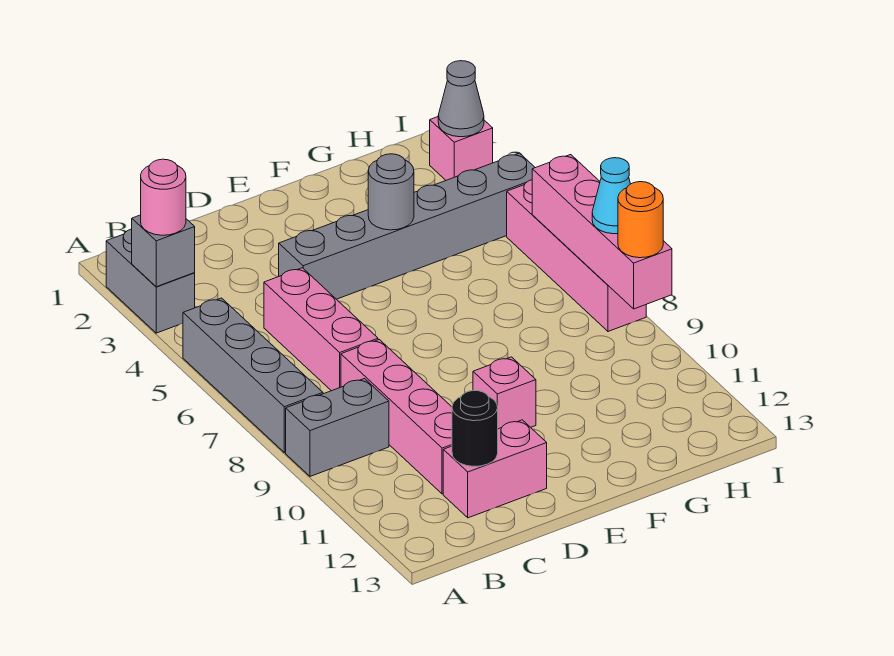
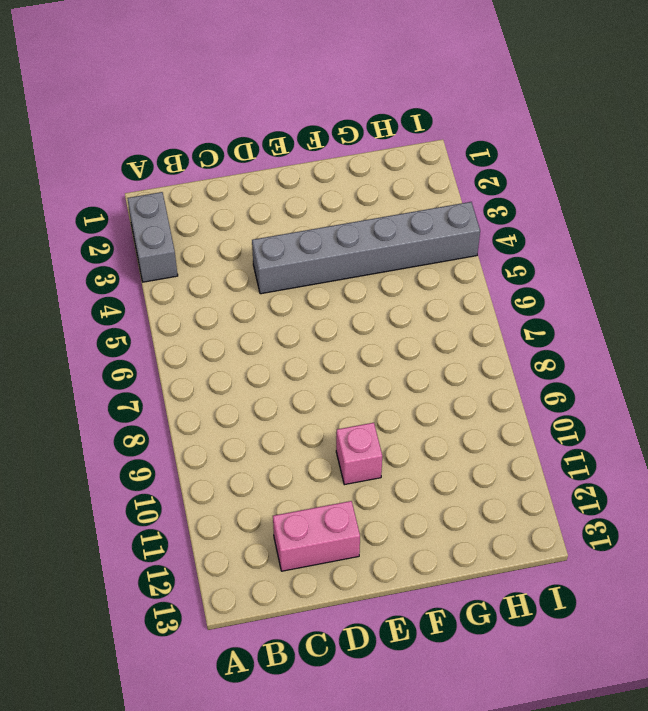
none -> grey 1x4 brick [183,298,323,453]
none -> grey 1x2 brick [286,379,389,476]
none -> pink 1x3 brick [264,268,378,391]

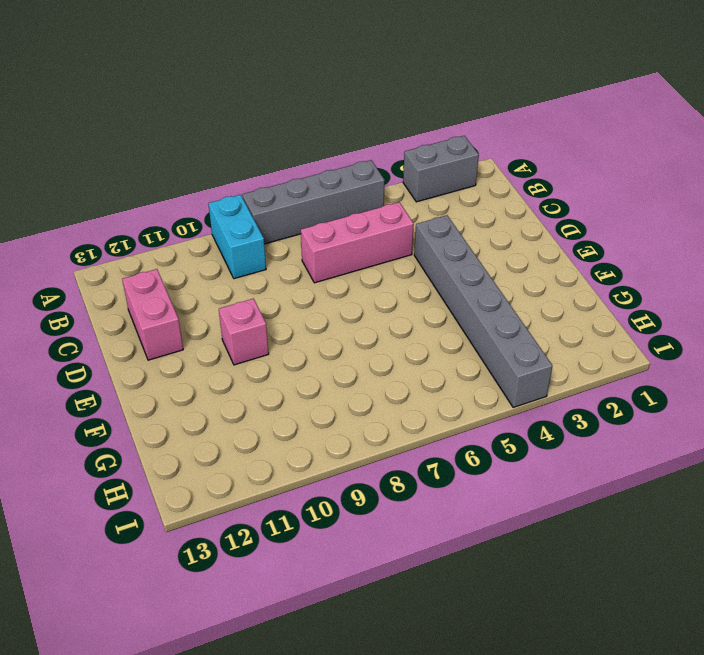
cyan 1x2 brick [208,195,266,279] -> grey 1x2 brick [286,379,389,476]
none -> pink 1x4 brick [341,340,452,494]
none -> pink 1x1 brick [430,117,493,180]
none -> pink 1x4 brick [507,180,646,331]

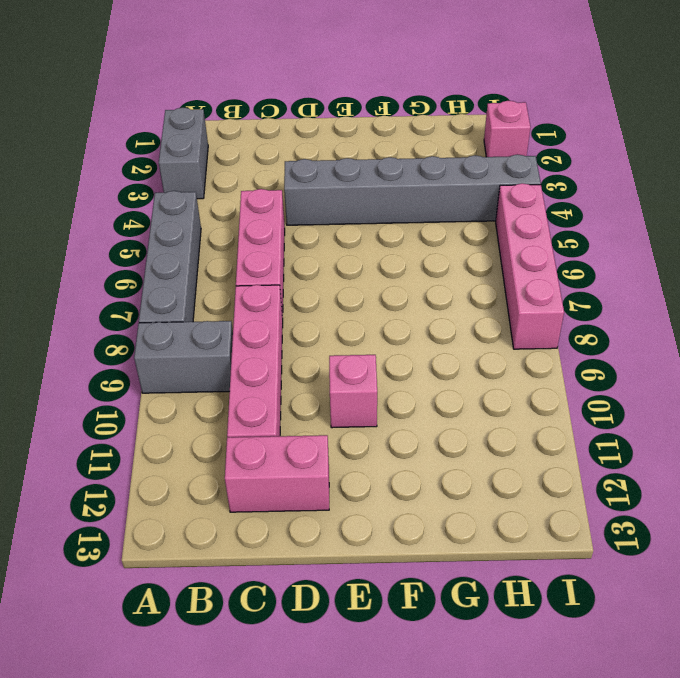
none -> grey 1x1 brick [132,215,195,287]
none -> black 1x1 round brick [452,391,498,466]
none -> grey 1x1 round brick [368,154,414,230]

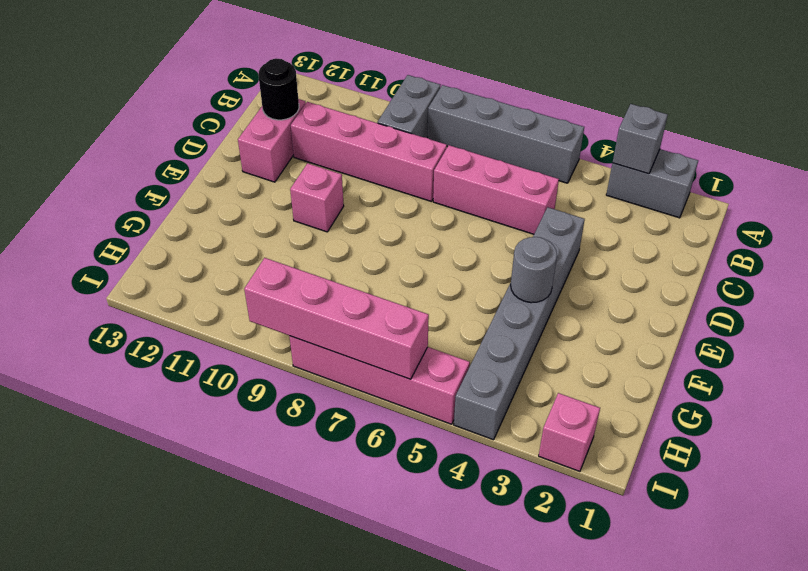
none -> grey 1x1 cone [438,61,484,137]
none -> pink 1x1 round brick [141,159,186,235]
none -> cyan 1x1 cone [592,158,630,234]

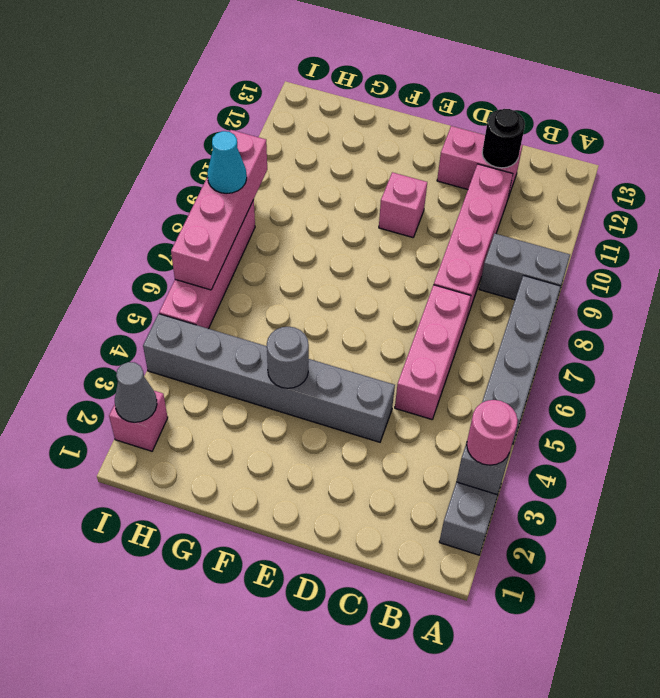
none -> orange 1x1 round brick [618,182,663,258]

